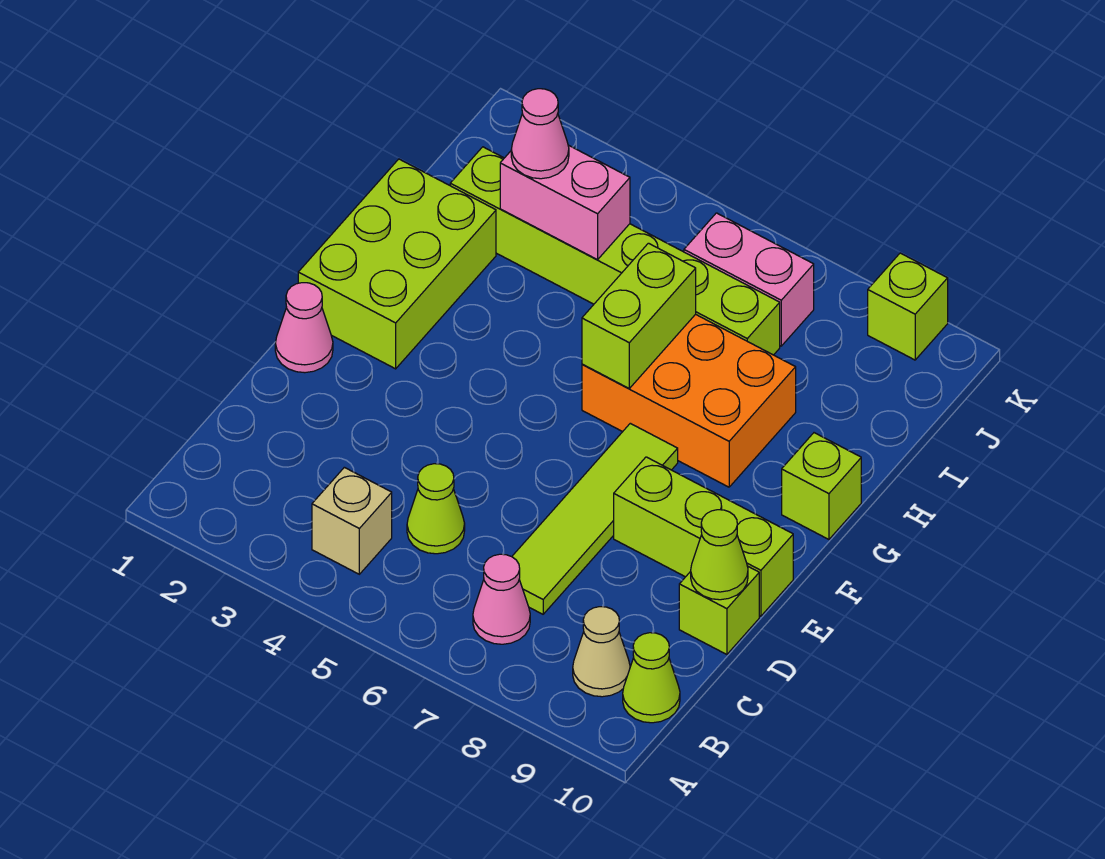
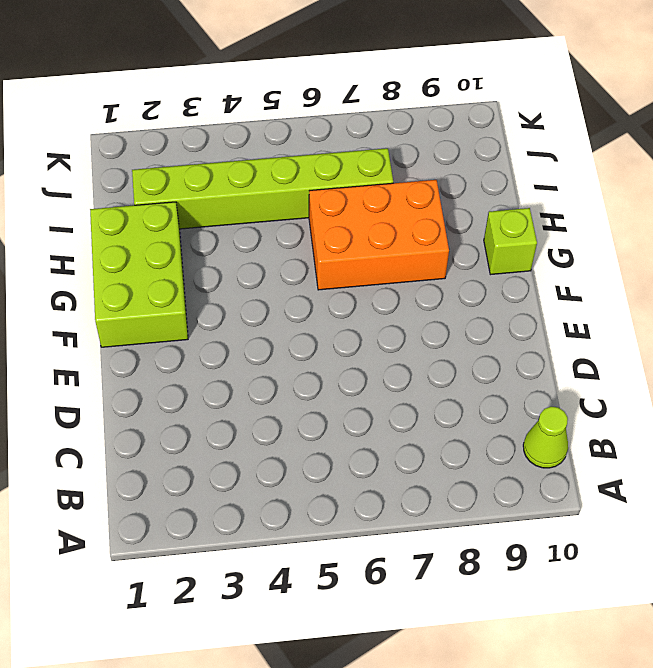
none -> tan 1x1 brick [312,467,392,574]
none -> pink 1x1 cone [473,554,530,644]
none -> tan 1x1 cone [573,607,630,697]

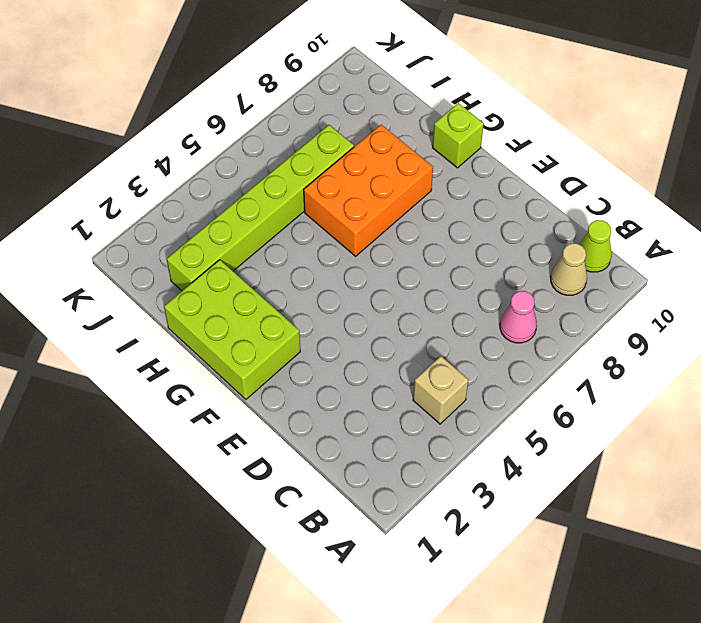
none -> lime 1x1 cone [407,464,465,554]
none -> lime 1x4 tile [512,423,678,614]
none -> lime 1x1 brick [679,566,759,655]

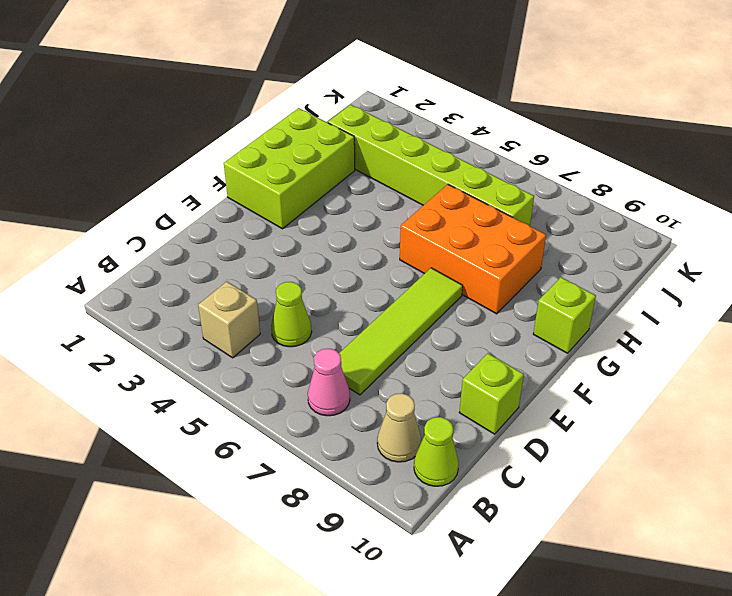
none -> pink 1x1 cone [275,283,333,373]
none -> lime 1x3 brick [614,457,793,616]
none -> pink 1x2 brick [684,213,814,346]

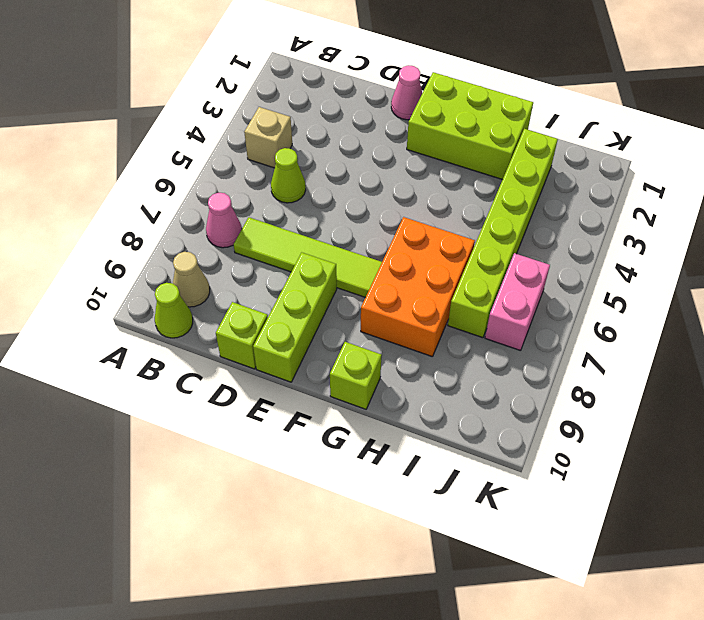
none -> lime 1x1 brick [868,253,948,360]
none -> lime 1x1 cone [691,510,748,600]
none -> lime 1x2 brick [582,243,696,388]

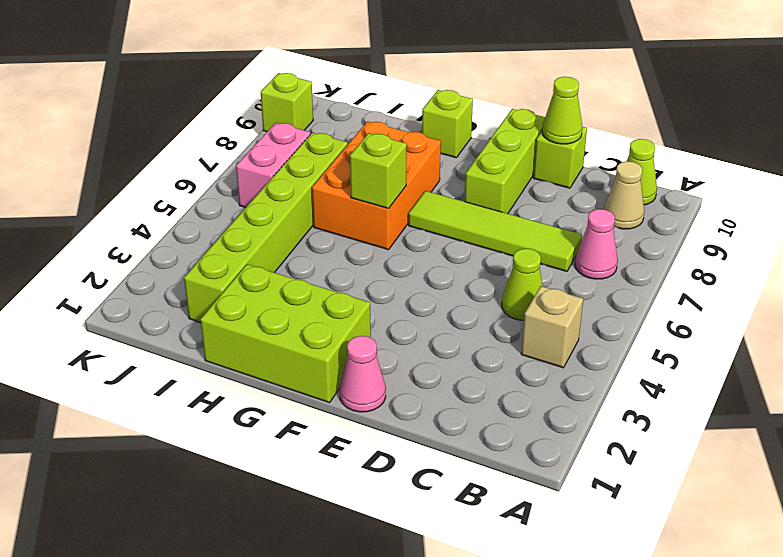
lime 1x1 brick [350,133,407,208] -> lime 1x2 brick [582,243,696,388]
none -> pink 1x2 brick [500,145,630,260]
none -> pink 1x1 cone [511,89,569,179]

